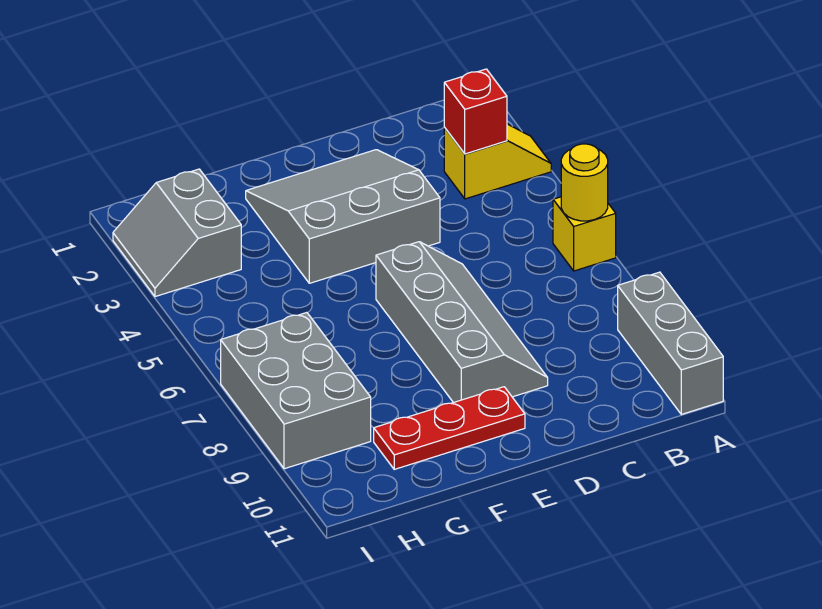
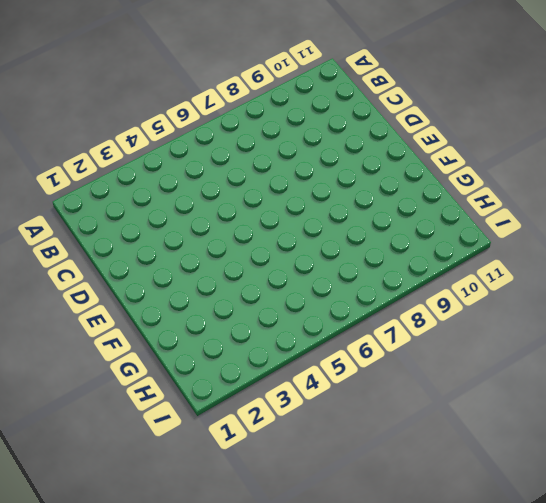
none -> yellow 1x2 slope [444,124,551,199]
none -> yellow 1x1 brick [553,197,616,271]

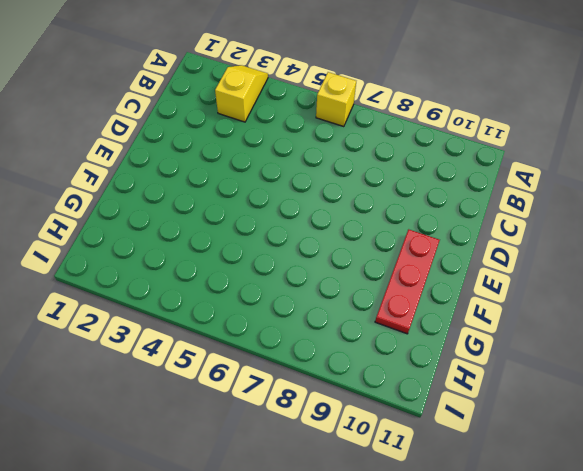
none -> grey 1x3 brick [618,272,723,414]
none -> grey 3x3 slope [246,150,440,283]

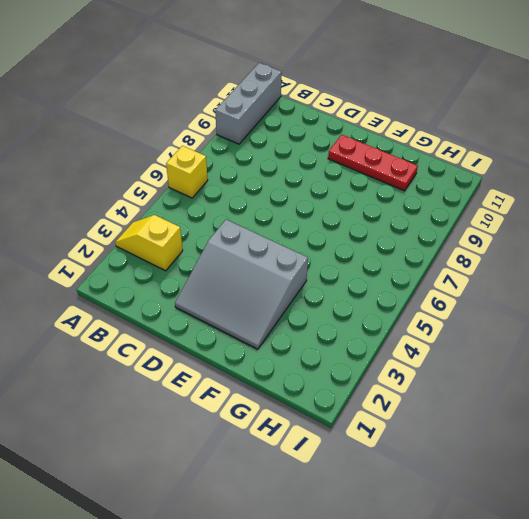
none -> grey 2x4 slope [376,242,548,403]
none -> grey 2x2 slope [113,169,241,297]

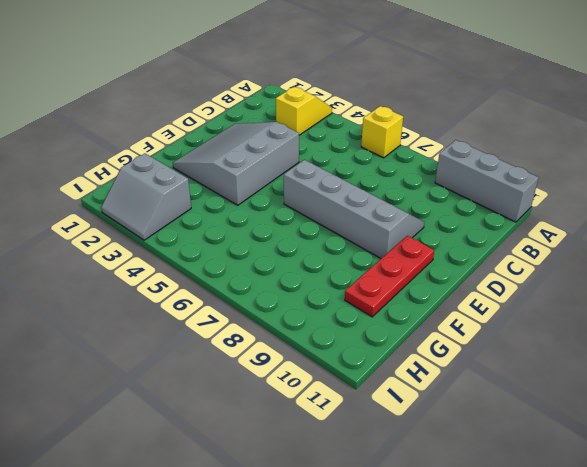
none -> grey 2x3 brick [221,313,371,469]
none -> yellow 1x1 round brick [561,144,608,221]

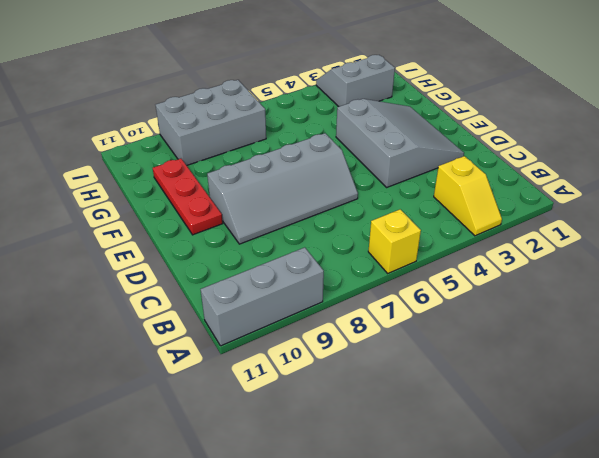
none -> yellow 1x1 round brick [561,144,608,221]
none -> red 1x1 brick [444,69,507,154]

